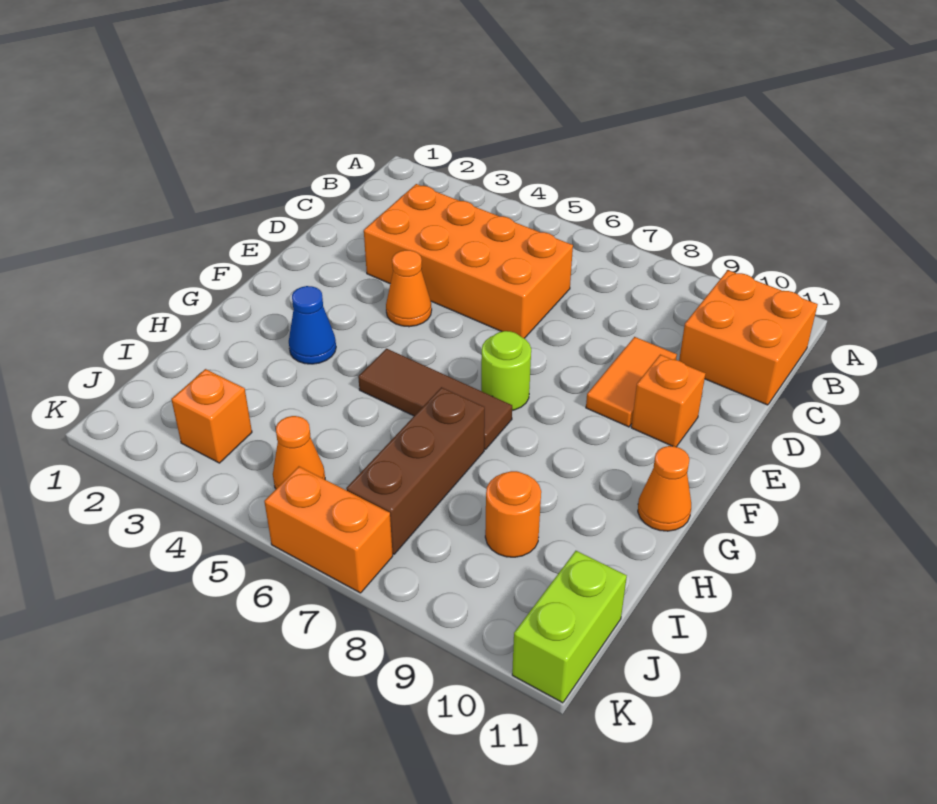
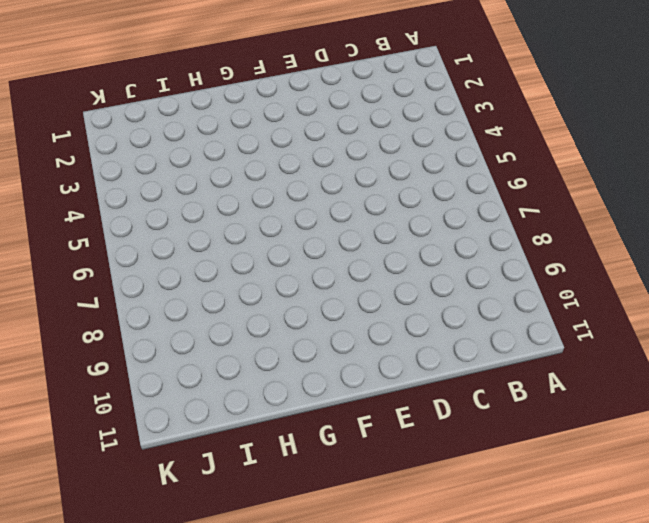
none -> orange 2x2 brick [679,270,818,405]
none -> orange 2x4 brick [364,184,573,338]
none -> orange 1x2 tile [586,337,677,427]

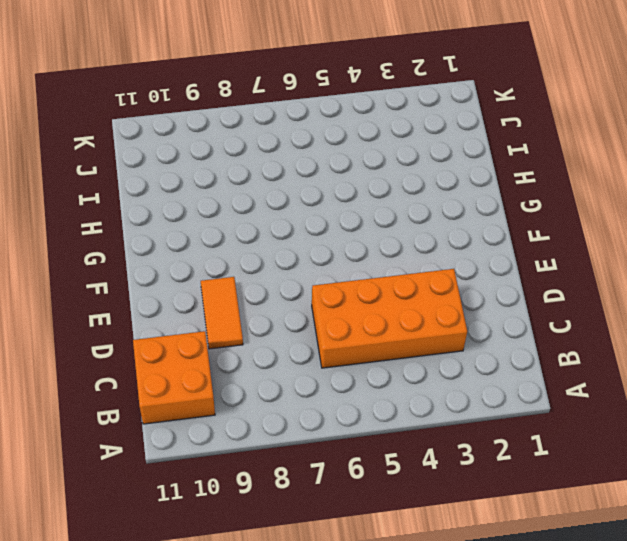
none -> orange 1x1 cone [386,250,432,327]
none -> orange 1x1 brick [631,355,705,447]
none -> lime 1x1 round brick [481,331,531,410]

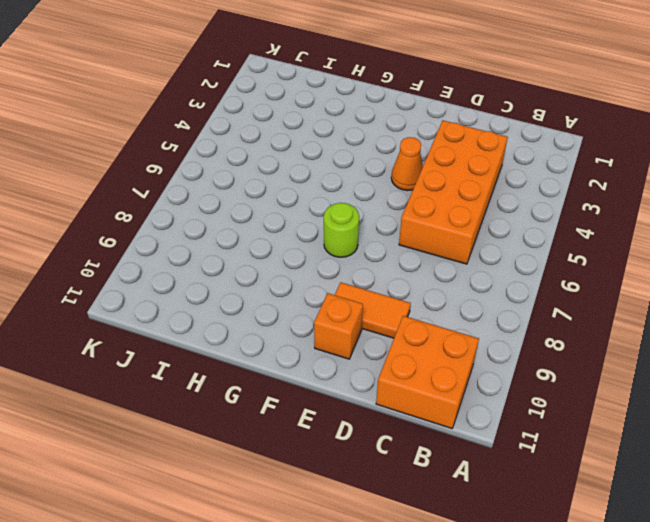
none -> blue 1x1 cone [289,286,336,364]
none -> brown 1x3 tile [358,349,512,450]
none -> orange 1x1 cone [638,446,691,531]

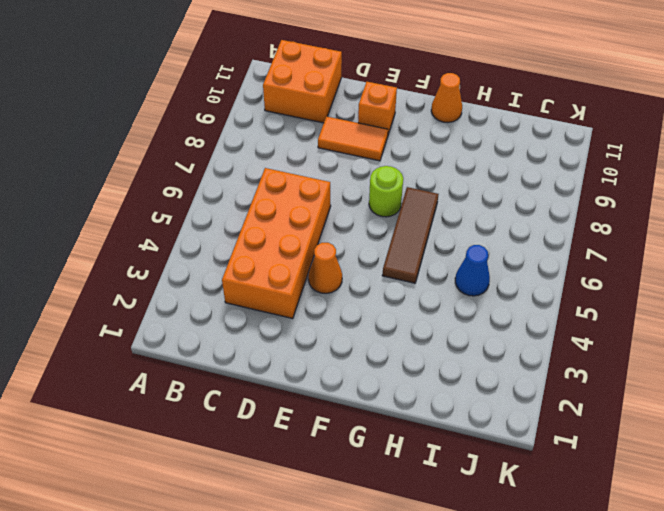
blue 1x1 cone [455,245,490,296] -> blue 1x1 cone moved to [289,286,336,364]
none -> brown 1x3 brick [346,387,485,554]
none -> orange 1x1 round brick [485,471,541,557]
none -> orange 1x1 brick [171,369,252,463]

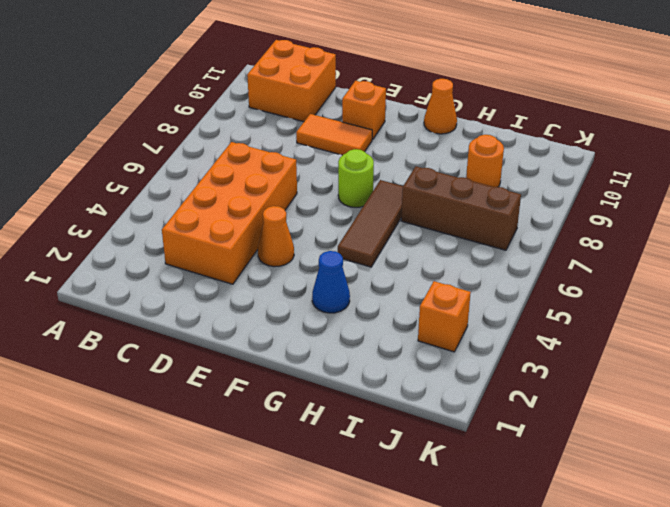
none -> orange 1x1 cone [273,416,325,489]
none -> lime 1x2 brick [512,551,627,703]
none -> orange 1x2 brick [264,467,393,593]

